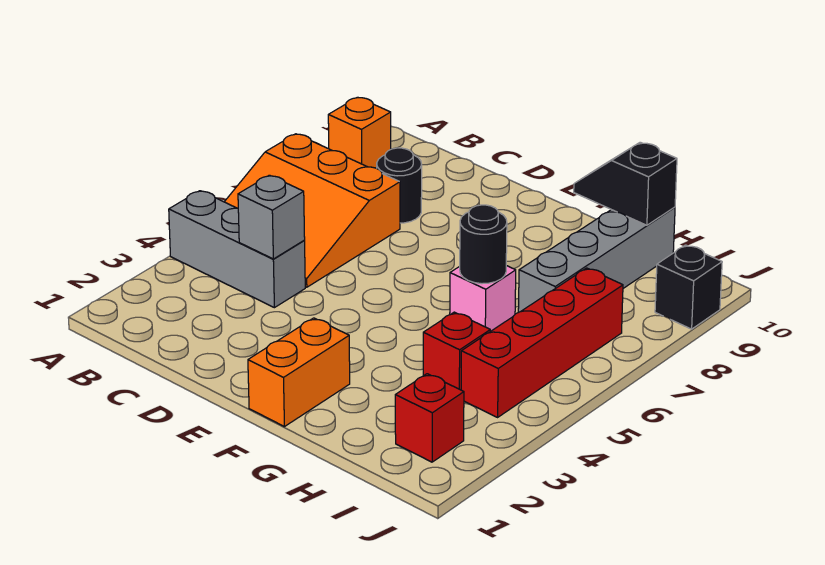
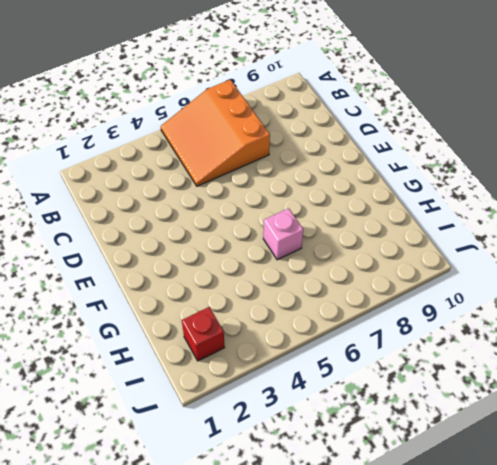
none -> grey 1x3 brick [169,191,305,308]
none -> orange 1x1 brick [328,97,391,168]
none -> black 1x1 round brick [377,148,422,223]

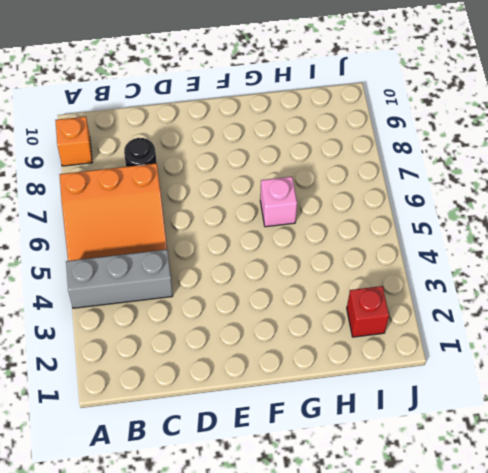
none -> orange 1x2 brick [248,318,350,427]
none -> red 1x1 brick [423,312,490,390]
none -> grey 1x4 brick [518,207,675,312]

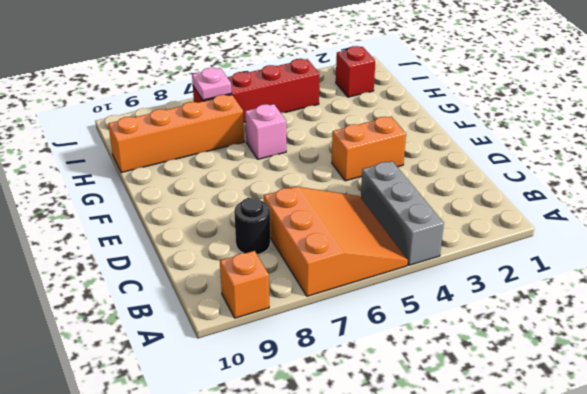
orange 1x2 brick [332,117,406,181] -> orange 1x2 brick moved to [248,318,350,427]
orange 1x4 brick [108,95,244,173] -> grey 1x4 brick [518,207,675,312]
pink 1x1 plate [192,68,232,100] -> none
none -> red 1x1 brick [423,312,490,390]
none -> black 1x1 brick [655,245,722,329]
none -> grey 1x1 brick [238,175,305,259]

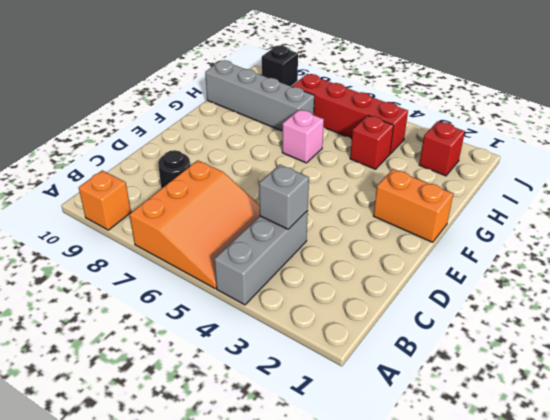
none -> black 1x1 round brick [460,205,507,284]
none -> black 1x2 slope [574,142,677,225]

